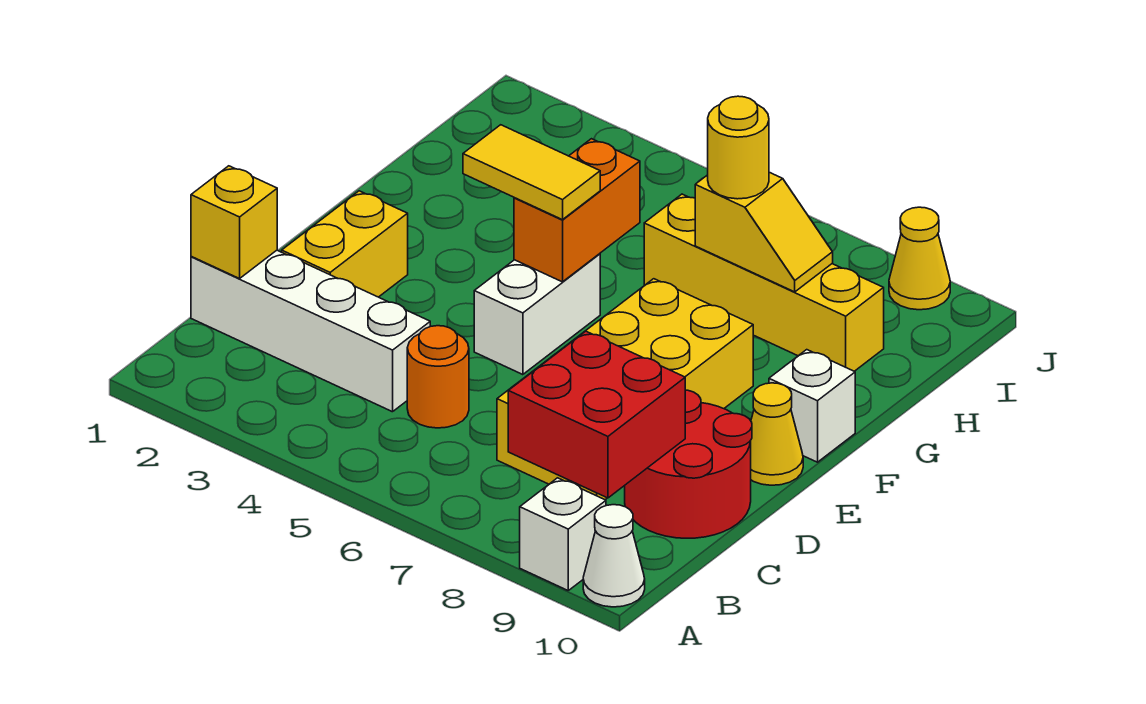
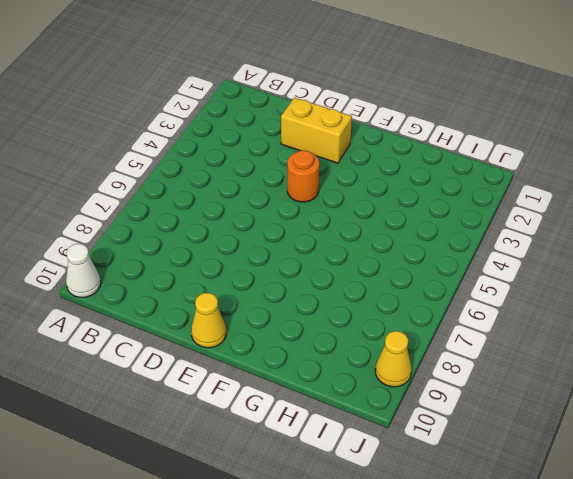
orange 1x1 round brick [287,150,319,202] -> orange 1x1 round brick moved to [407,326,469,428]
none -> white 1x1 brick [520,478,606,590]
none -> white 1x4 brick [191,250,430,412]
none -> yellow 2x4 brick [497,279,753,500]

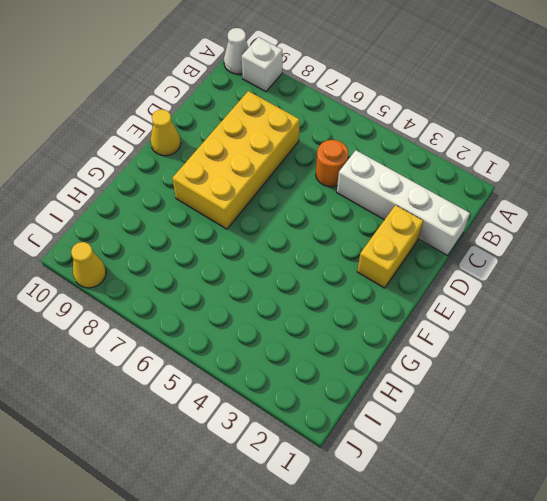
none -> red 2x2 round brick [625,390,752,538]
none -> white 1x2 brick [474,254,600,375]
none -> white 1x1 brick [769,350,855,462]

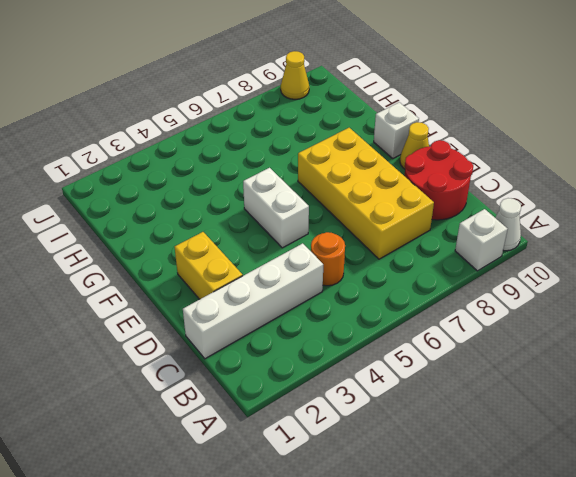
none -> yellow 1x4 brick [644,194,884,371]
none -> red 2x2 brick [508,331,685,498]
none -> yellow 1x1 brick [191,166,277,279]

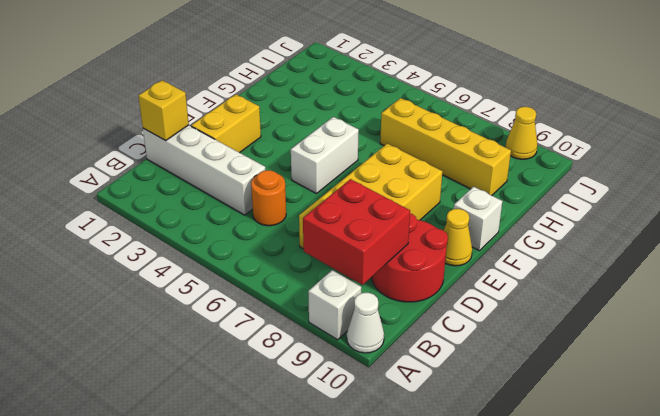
none -> orange 1x2 brick [514,139,640,282]
none -> yellow 1x2 slope [695,172,833,292]
none -> yellow 1x2 tile [463,125,600,220]

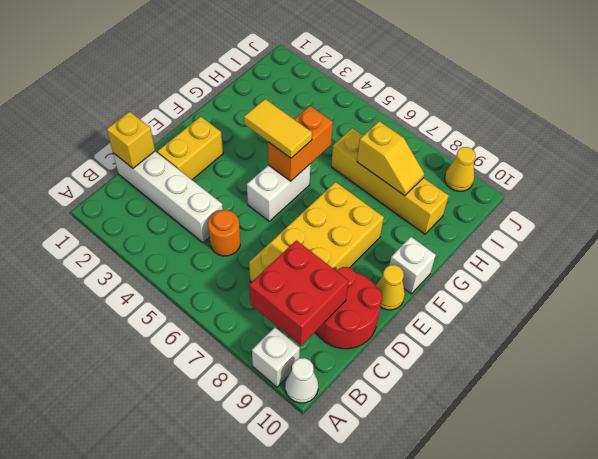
none -> yellow 1x1 round brick [708,96,769,199]

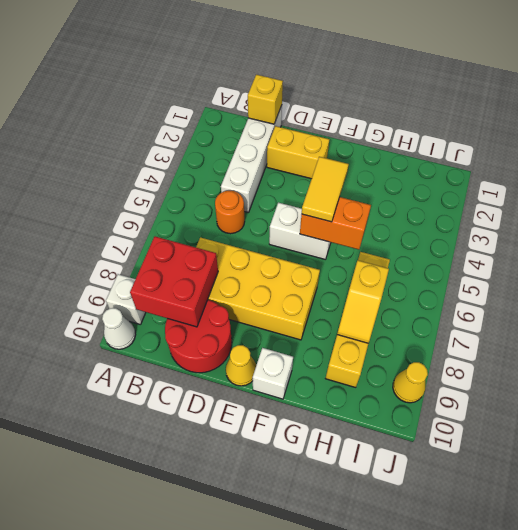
none -> yellow 1x1 round brick [708,96,769,199]

